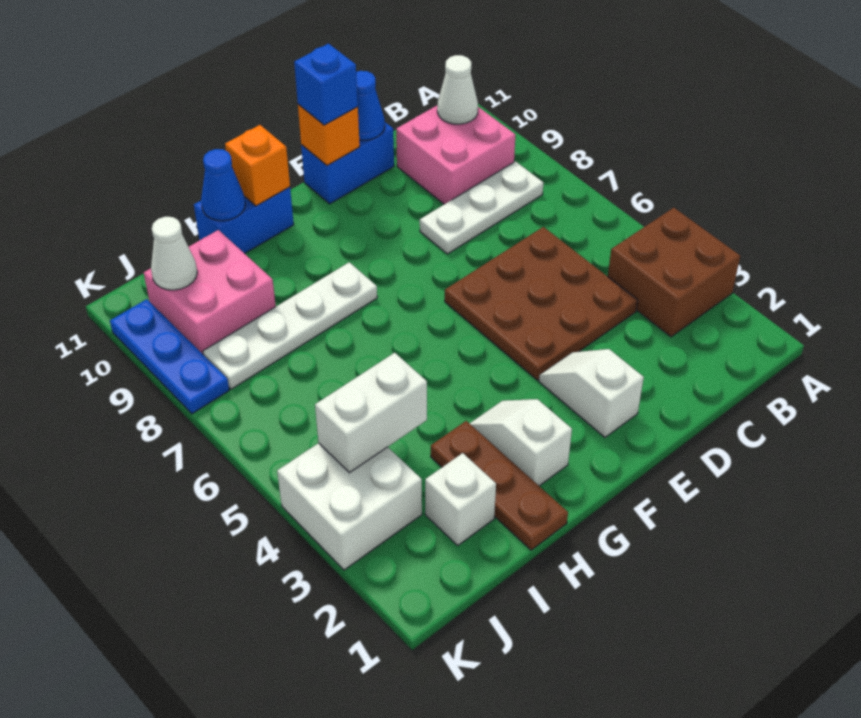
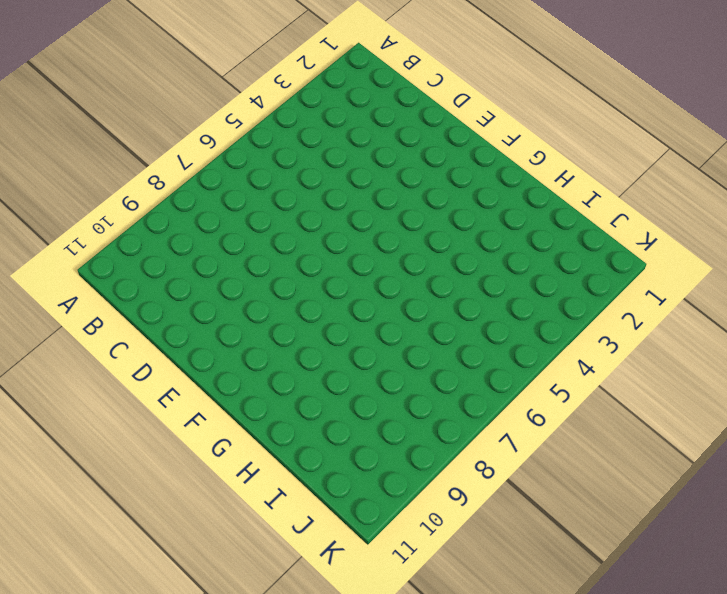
none -> brown 2x2 brick [608,208,740,337]
none -> white 1x3 plate [420,161,543,254]
none -> pink 2x2 brick [396,106,515,204]

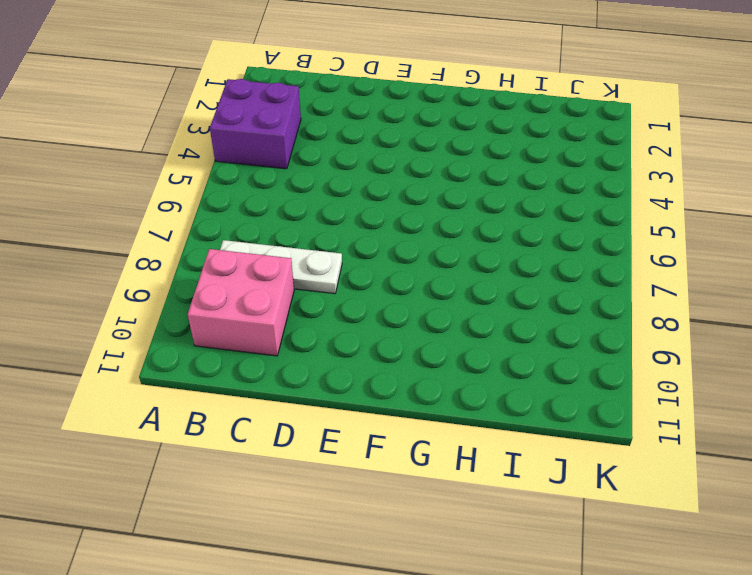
purple 2x2 brick [210,79,301,169] -> brown 2x2 brick [608,208,740,337]
none -> brown 3x3 plate [445,227,638,380]
none -> blue 1x2 brick [301,122,394,204]
none -> white 1x2 slope [539,349,644,437]

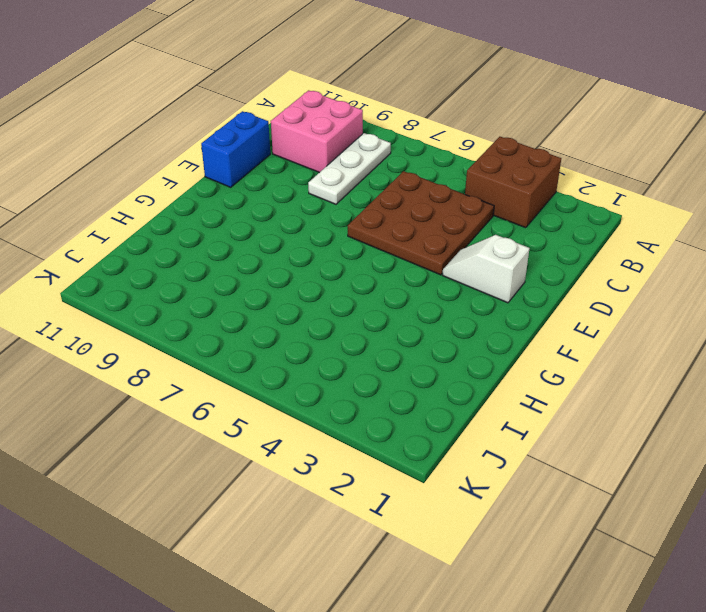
none -> white 1x2 slope [469,399,572,486]
none -> white 1x4 plate [203,262,377,389]
none -> blue 1x2 brick [194,187,294,254]

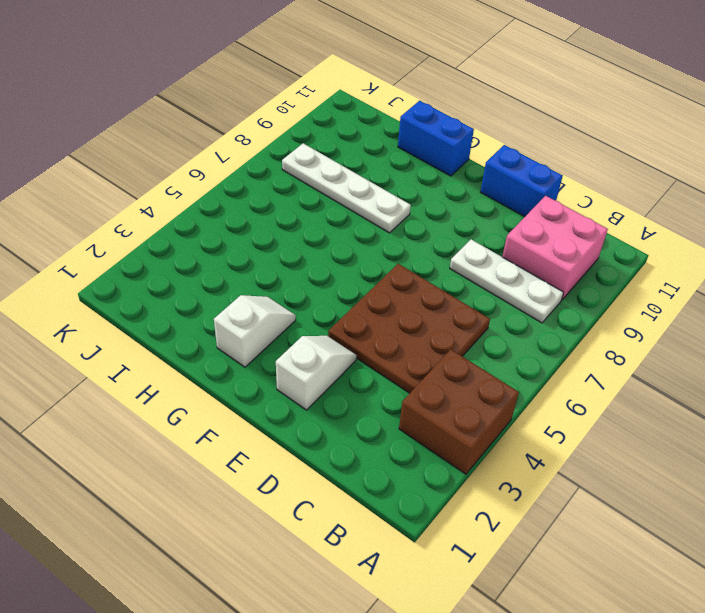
none -> brown 1x3 plate [431,421,568,550]
none -> white 1x1 brick [425,453,496,545]
none -> pink 2x2 brick [144,230,276,354]

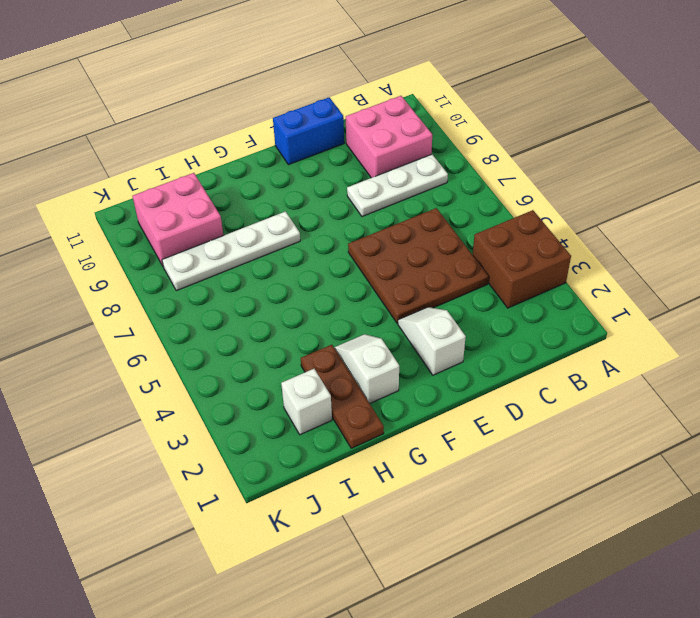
none -> blue 1x2 brick [194,187,294,254]
none -> white 2x2 brick [277,443,422,570]
none -> blue 1x3 plate [110,299,229,414]

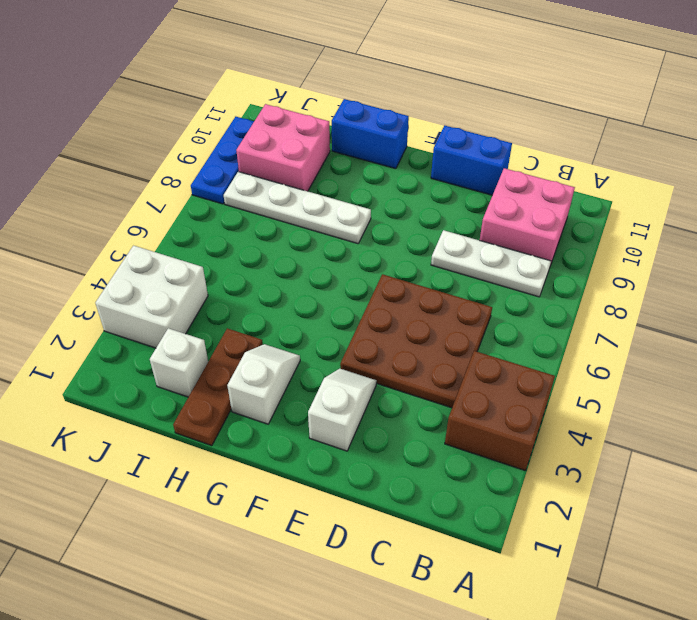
none -> white 1x1 cone [437,55,478,124]
none -> blue 1x1 cone [356,71,385,140]
none -> orange 1x1 brick [298,104,360,166]

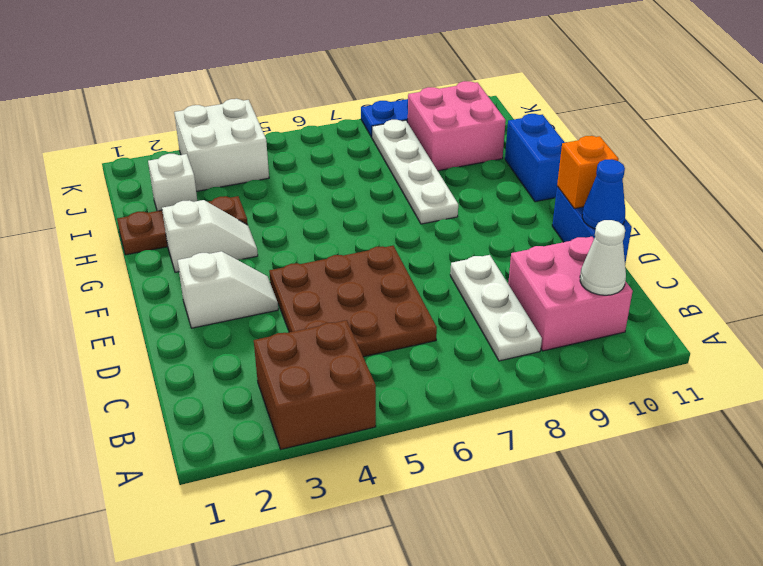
none -> orange 1x1 brick [225,125,290,206]
none -> blue 1x1 cone [201,149,245,221]
none -> white 1x2 brick [315,353,427,473]

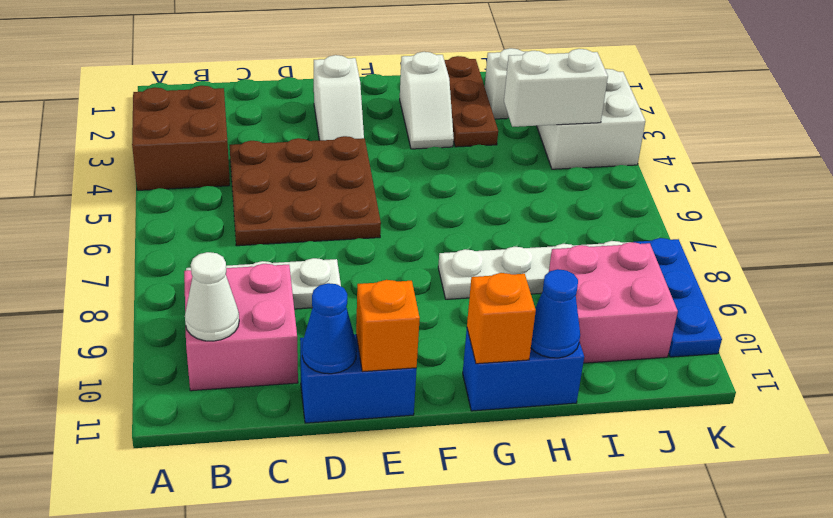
none -> white 1x1 cone [151,217,197,290]
none -> blue 1x1 brick [294,44,358,125]

